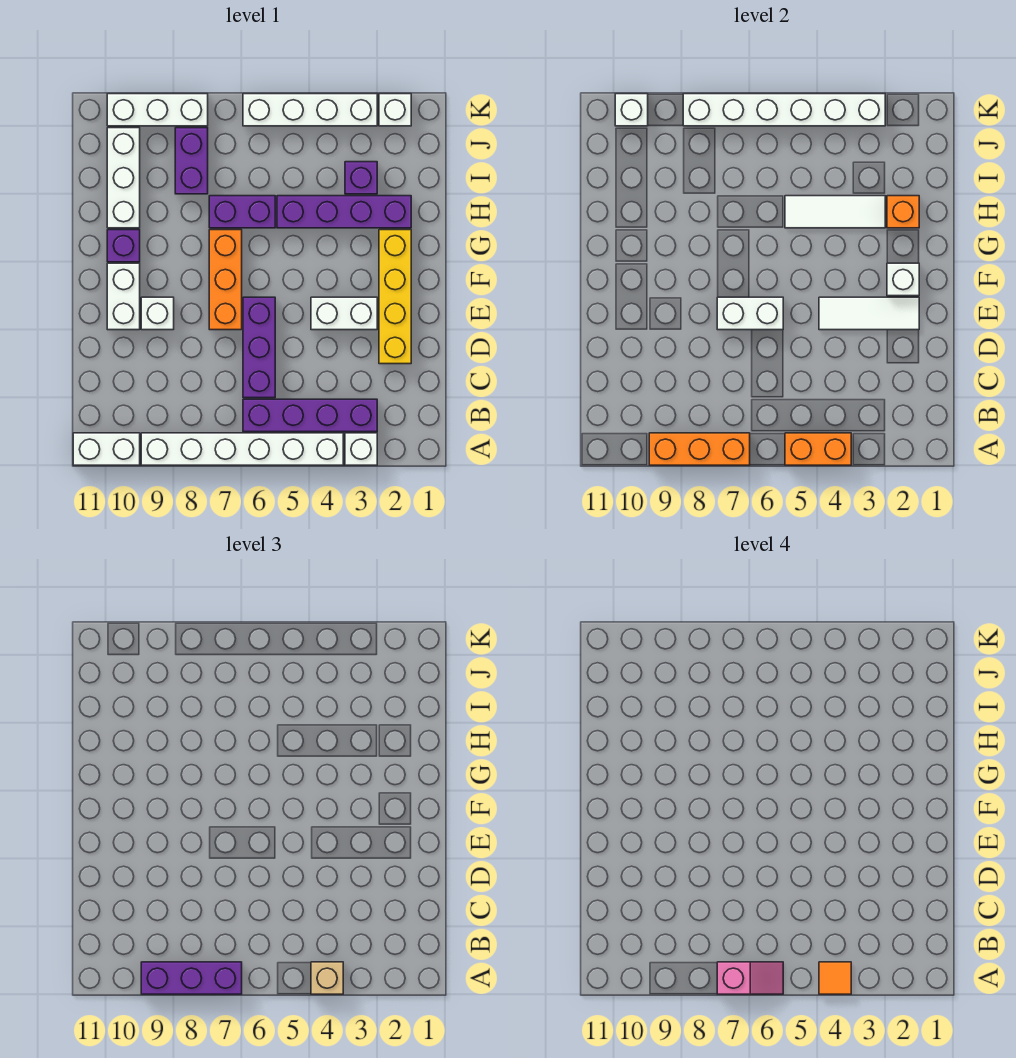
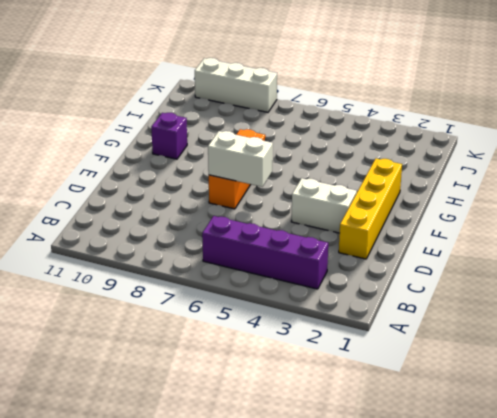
none -> white 1x1 brick [345,433,377,465]
none -> white 1x6 brick [141,433,343,465]
none -> white 1x2 brick [73,433,140,465]
none -> purple 1x3 brick [243,297,275,398]

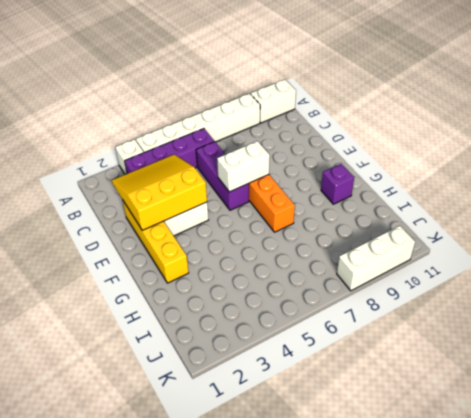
yellow 3x3 slope [112,154,207,230] -> white 1x3 tile [819,297,919,330]
none -> white 1x1 brick [141,297,174,330]
none -> white 1x2 brick [107,263,140,330]
none -> purple 1x4 brick [277,196,411,228]
none -> purple 1x2 brick [209,196,275,228]

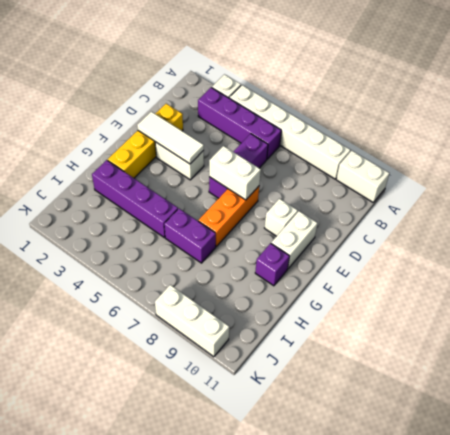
none -> white 1x3 brick [107,128,140,228]
none -> purple 1x1 brick [345,162,377,194]
none -> purple 1x2 brick [175,128,208,194]
none -> white 1x1 brick [379,94,411,126]

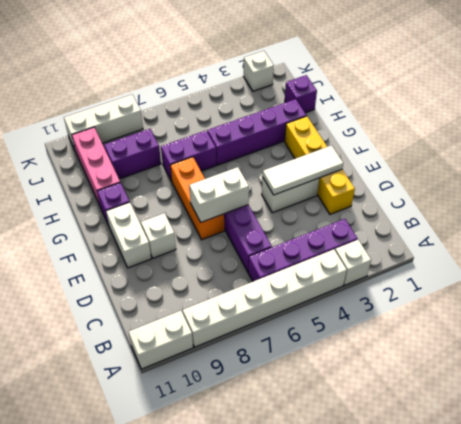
pink 1x3 brick [72,127,120,205] -> white 1x3 brick [107,128,140,228]
purple 1x1 brick [285,75,317,113] -> purple 1x1 brick moved to [345,162,377,194]
purple 1x2 brick [104,129,161,179] -> purple 1x2 brick turned to [175,128,208,194]
none -> white 1x4 brick [243,94,377,126]
none -> orange 1x2 brick [785,433,851,465]
none -> orange 1x3 brick [649,433,750,465]
none -> white 1x1 brick [887,263,919,296]

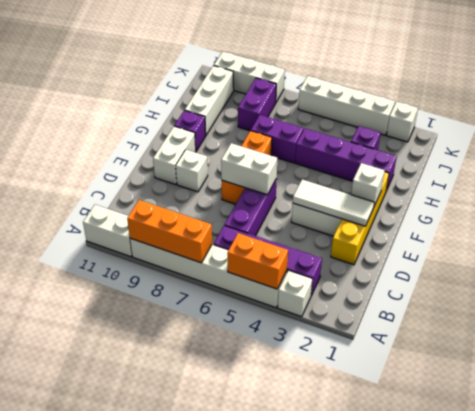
none -> orange 1x1 brick [887,196,919,228]
none -> white 1x3 tile [785,196,885,228]
none -> white 1x6 brick [683,94,885,126]
none -> white 1x1 brick [615,94,648,126]

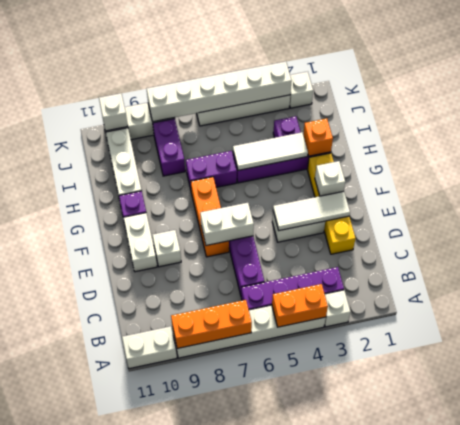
none -> tan 1x1 brick [311,962,343,994]
none -> purple 1x3 brick [141,962,242,994]
none -> orange 1x1 tile [819,962,851,994]
none -> pink 1x2 slope [717,962,783,994]

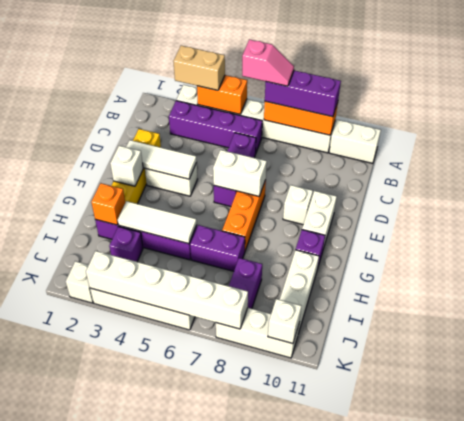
tan 1x2 brick [173,46,225,90] -> tan 1x1 brick [311,962,343,994]
pink 1x2 slope [242,39,294,86] -> pink 1x2 slope turned to [717,962,783,994]
none -> orange 1x1 tile [819,962,851,994]

